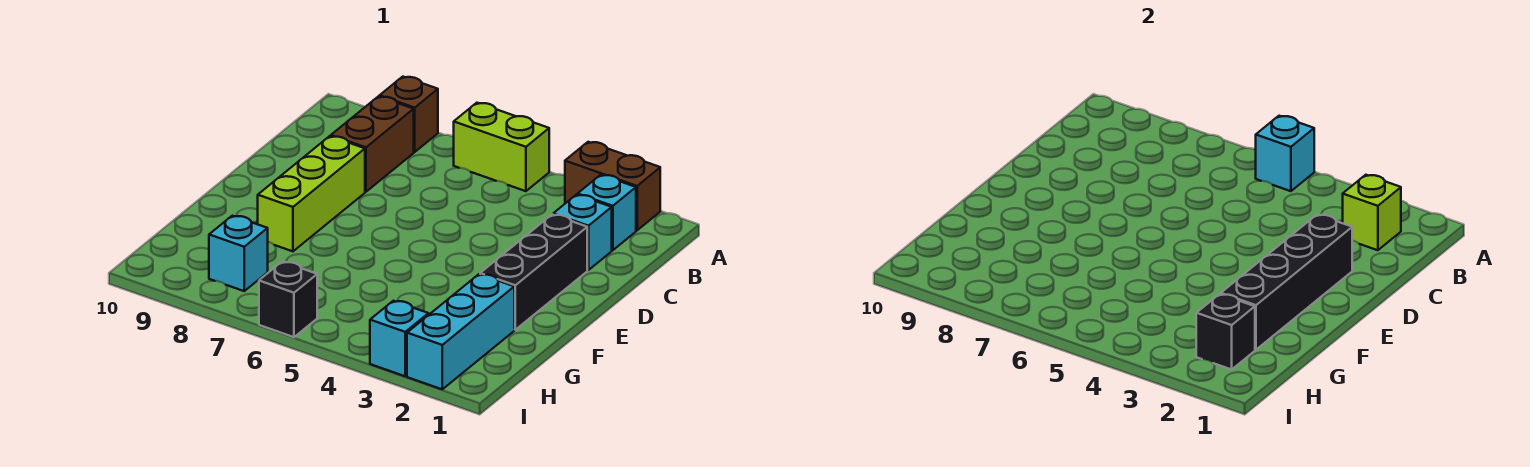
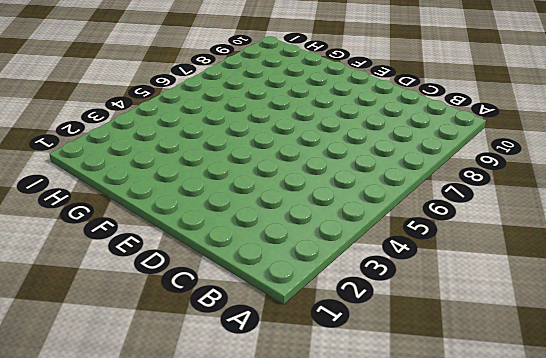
none -> brown 1x2 brick [565,142,660,230]
none -> lime 1x2 brick [454,103,549,191]
none -> brown 1x1 brick [380,77,438,152]

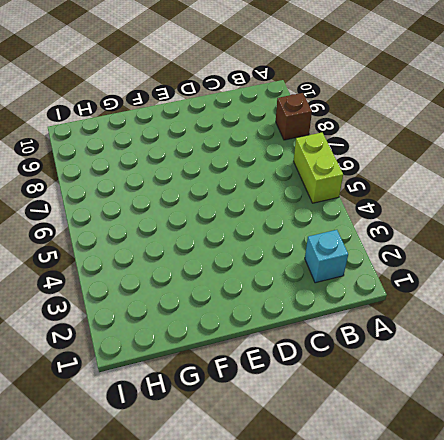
none -> brown 1x2 brick [565,142,660,230]
none -> brown 1x2 brick [331,96,414,192]
none -> cyan 1x1 brick [553,195,612,270]

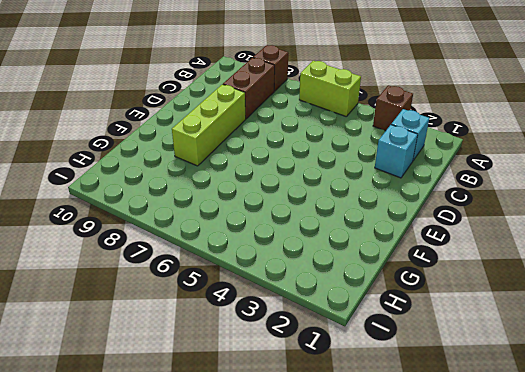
brown 1x1 brick [373,85,413,131] -> brown 1x2 brick [565,142,660,230]
none -> black 1x3 brick [480,215,587,330]
none -> cyan 1x3 brick [407,274,514,389]
none -> cyan 1x1 brick [209,216,268,291]

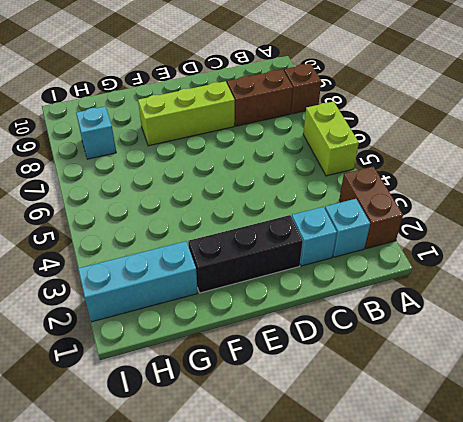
none -> cyan 1x1 brick [370,301,429,376]
none -> black 1x1 brick [259,262,317,337]
none -> cyan 1x1 brick [1256,116,1314,191]

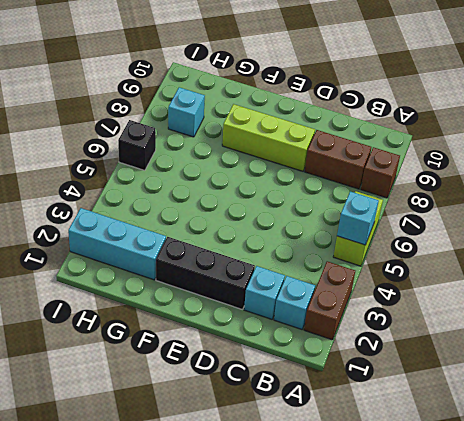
none -> cyan 1x1 brick [370,301,429,376]
none -> lime 1x1 brick [1343,175,1401,250]
none -> black 1x4 brick [1221,215,1352,350]

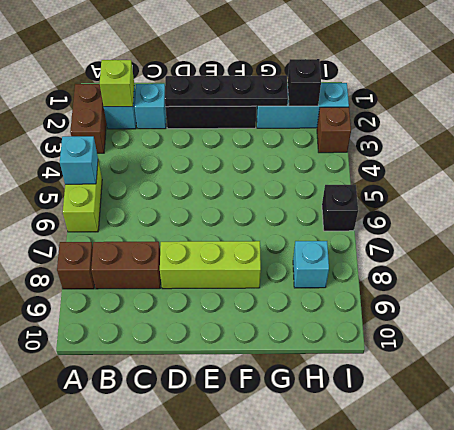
black 1x4 plate [165,75,288,107] -> black 1x4 brick [1221,215,1352,350]
brown 1x1 brick [317,107,351,153] -> cyan 1x1 brick [370,301,429,376]

